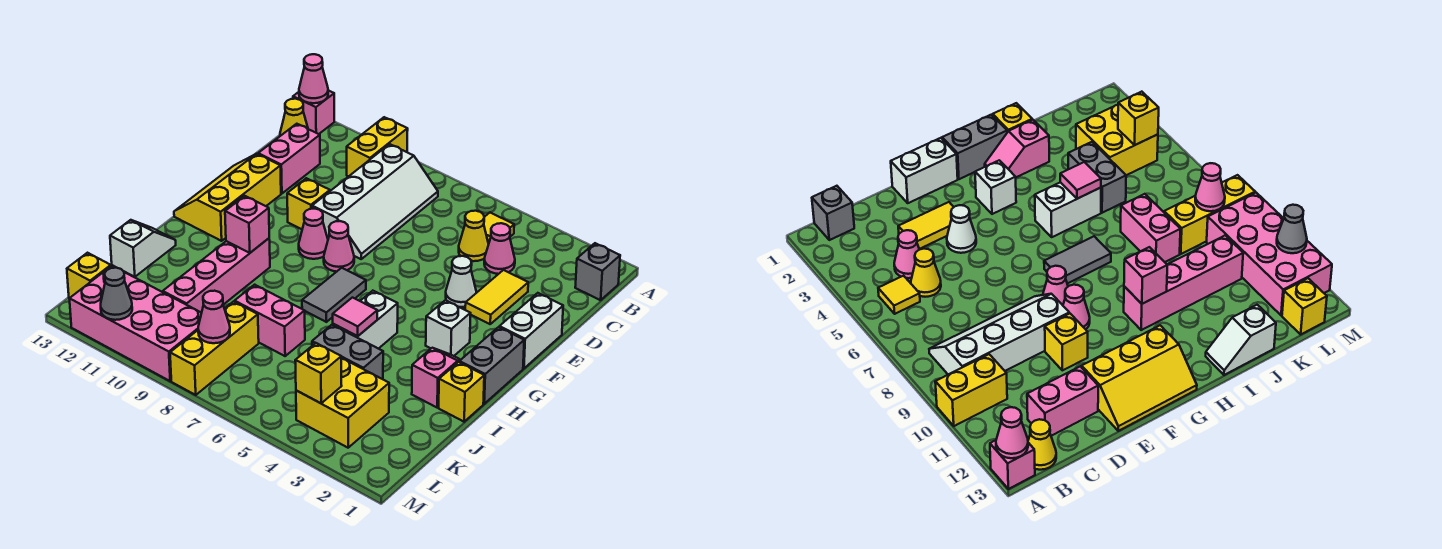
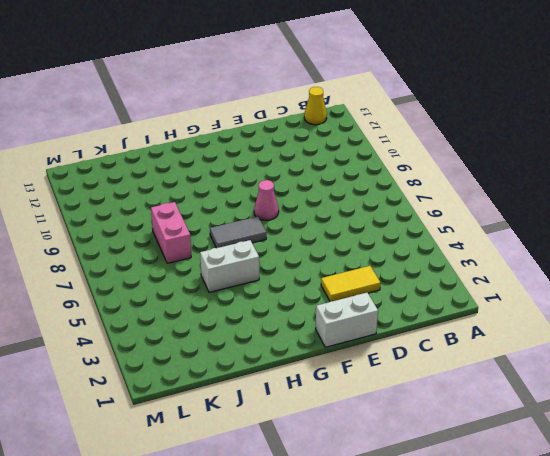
none -> yellow 1x2 brick [347,117,408,177]
none -> pink 1x1 brick [293,90,334,134]
none -> grey 1x1 brick [575,243,620,300]
none -> yellow 1x1 tile [484,212,514,244]

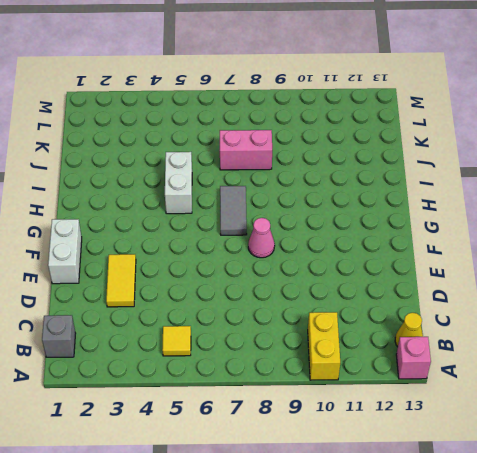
none -> white 2x4 slope [312,144,438,259]
none -> pink 1x1 cone [484,223,515,274]
none -> yellow 1x1 cone [459,211,489,261]
none -> pink 1x2 brick [258,124,320,194]

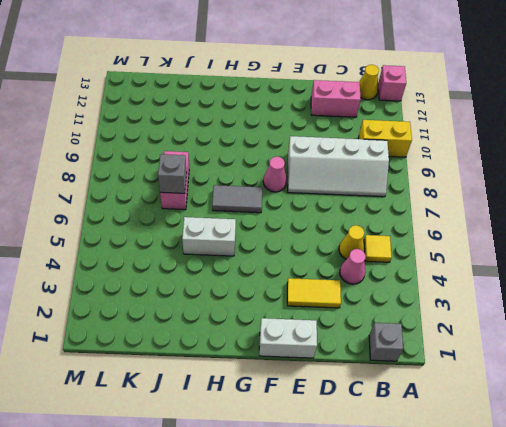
grey 1x1 brick [158,154,187,193] -> none
none -> white 1x1 cone [446,256,477,307]
none -> yellow 1x1 brick [287,178,330,229]
none -> yellow 2x3 slope [174,154,281,241]
none -> pink 1x1 cone [299,209,328,259]

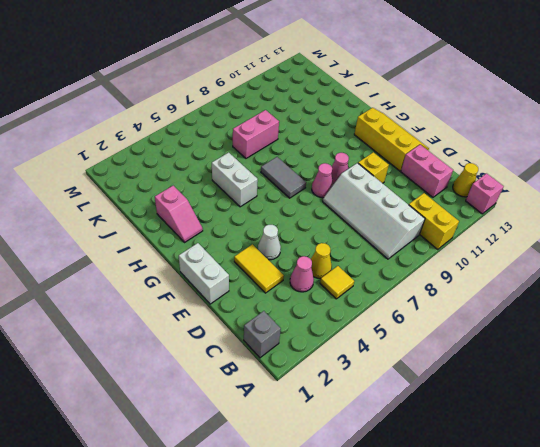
none -> grey 1x2 brick [459,327,524,404]
none -> white 1x1 brick [426,300,471,356]
none -> pink 1x4 brick [163,238,270,313]
none -> yellow 1x1 brick [439,362,484,422]

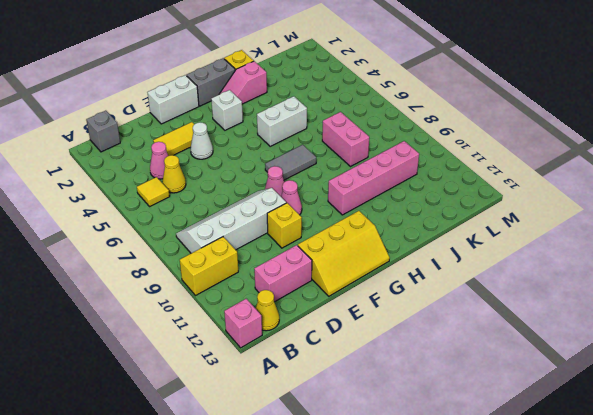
none -> white 1x2 slope [110,220,176,277]
none -> grey 1x2 brick [312,325,383,379]
none -> yellow 2x2 brick [296,358,389,448]
none -> yellow 1x3 brick [170,302,259,395]

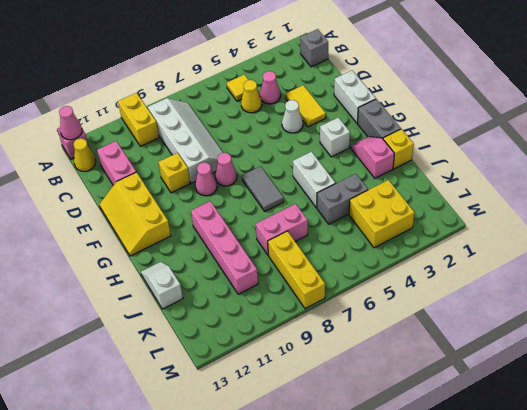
none -> pink 2x4 brick [69,266,201,381]
none -> yellow 1x1 brick [67,253,111,298]
none -> pink 1x1 brick [225,196,269,253]
none -> pink 1x1 tile [333,298,377,336]

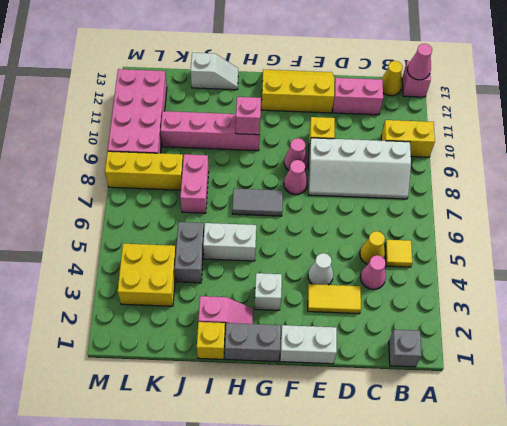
none -> yellow 1x1 brick [67,253,111,298]
none -> pink 1x1 tile [333,298,377,336]
none -> yellow 1x1 brick [295,343,342,403]
none -> pink 1x1 cone [198,291,230,343]

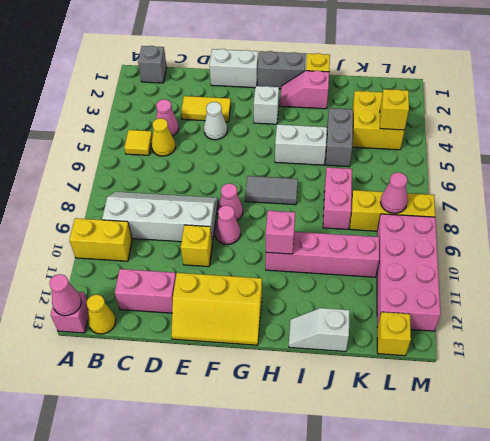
none -> pink 1x1 tile [333,298,377,336]
none -> grey 1x1 cone [101,268,132,320]

